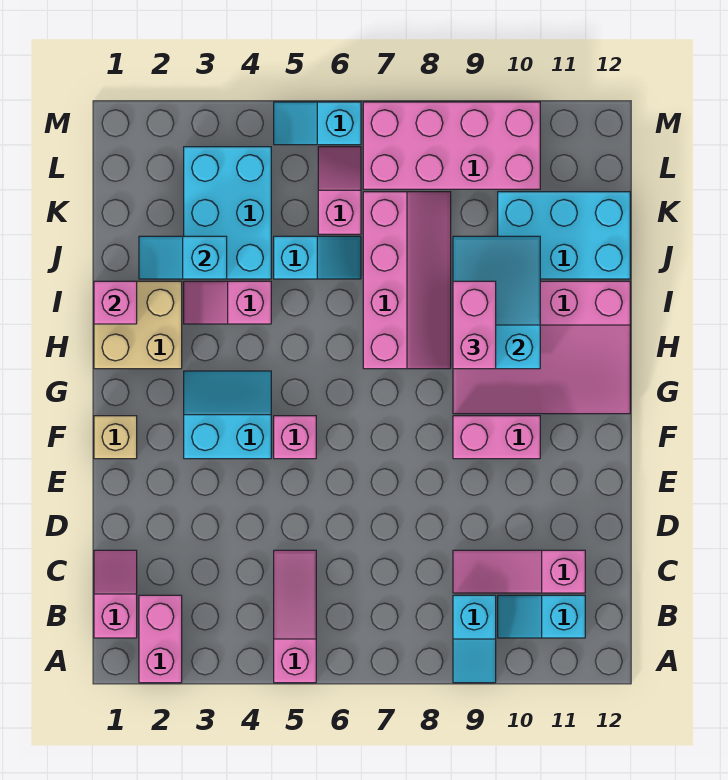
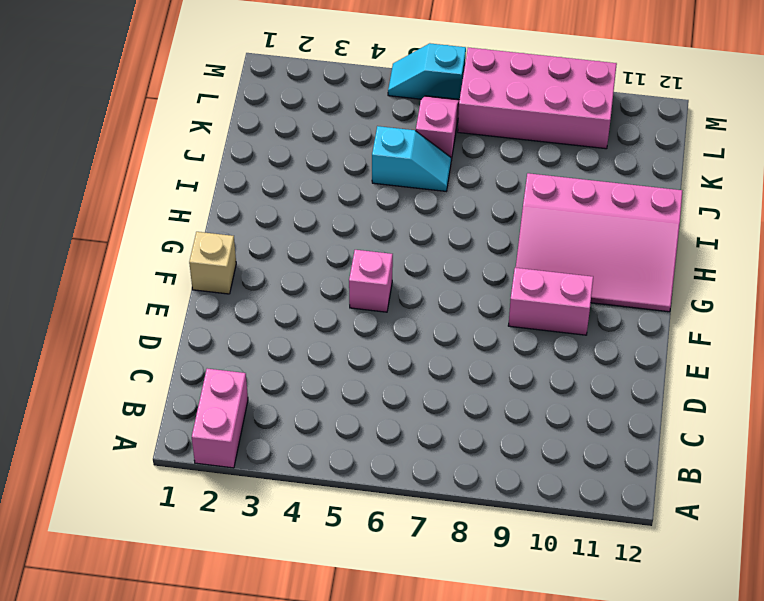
none -> pink 1x3 slope [274,550,316,683]
none -> cyan 1x2 slope [453,595,496,683]
none -> pink 1x2 slope [94,550,137,638]

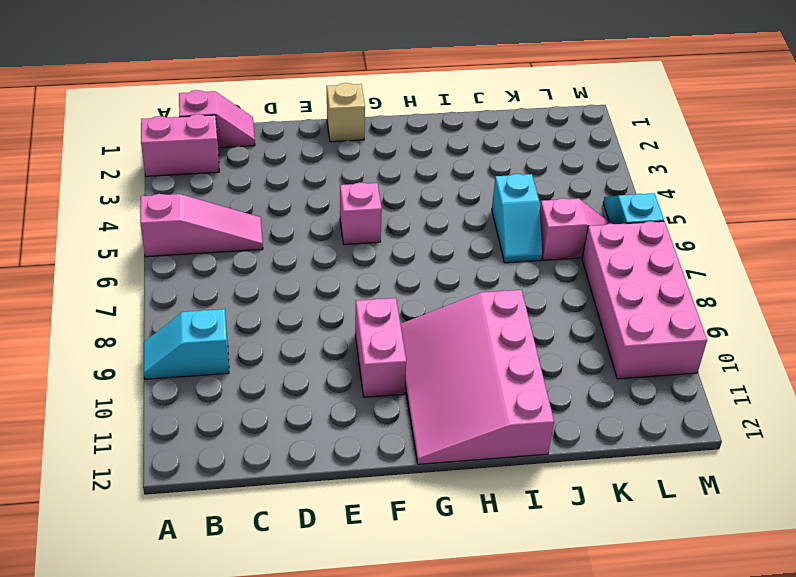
none -> cyan 1x2 slope [498,595,585,638]
none -> pink 1x3 slope [453,550,585,593]
none -> cyan 2x2 slope [184,371,271,459]

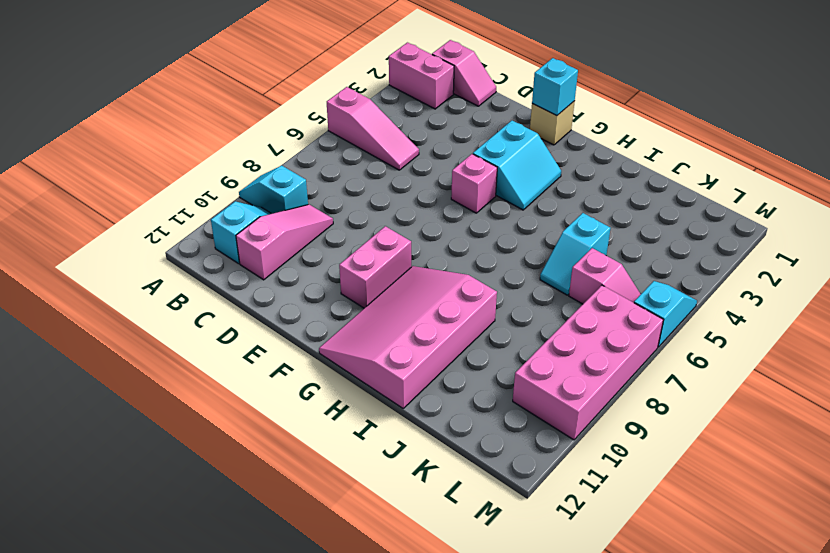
cyan 1x1 brick [532,58,578,116] -> none
none -> tan 2x2 brick [94,281,182,369]
none -> pink 2x4 slope [363,192,451,369]
none -> pink 1x2 slope [184,281,271,324]

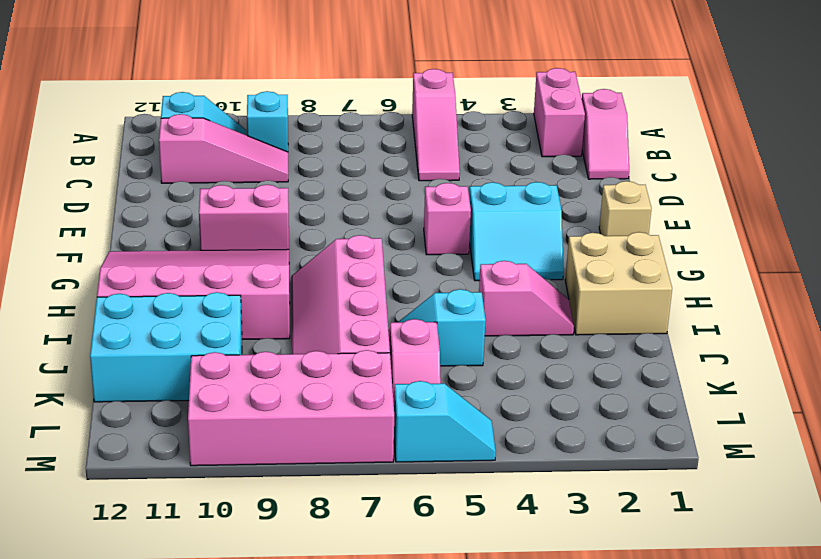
none -> cyan 2x3 brick [184,147,271,279]
none -> cyan 2x3 slope [453,236,540,369]
none -> pink 1x1 brick [94,281,137,324]

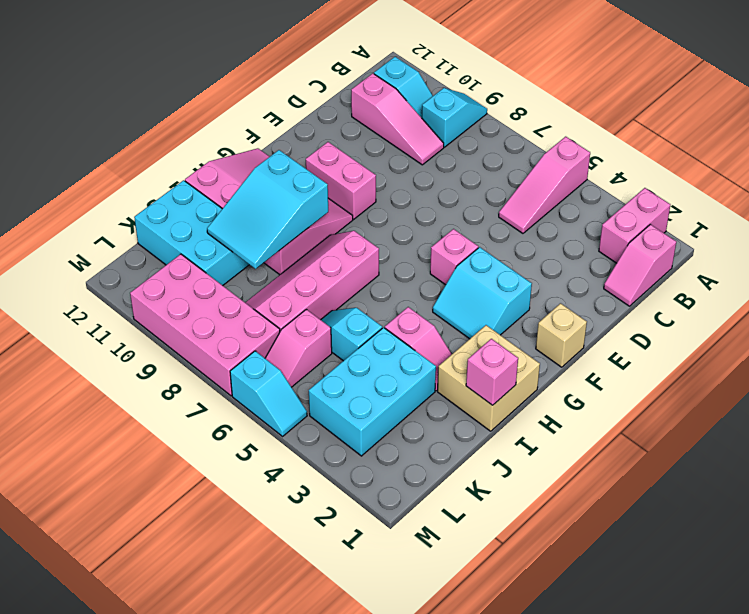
none -> cyan 1x2 slope [139,236,227,279]
none -> pink 1x2 brick [453,281,496,369]

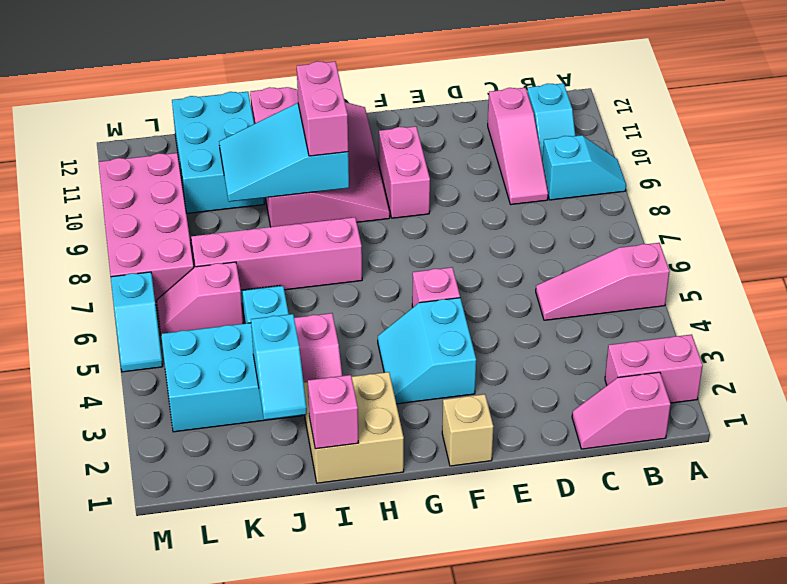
pink 1x2 brick [297,61,348,156] -> pink 1x2 brick turned to [453,281,496,369]

